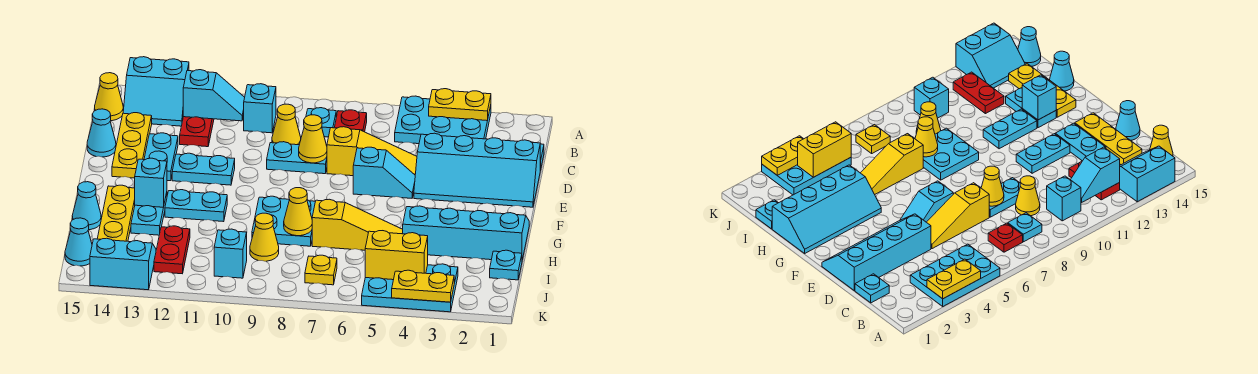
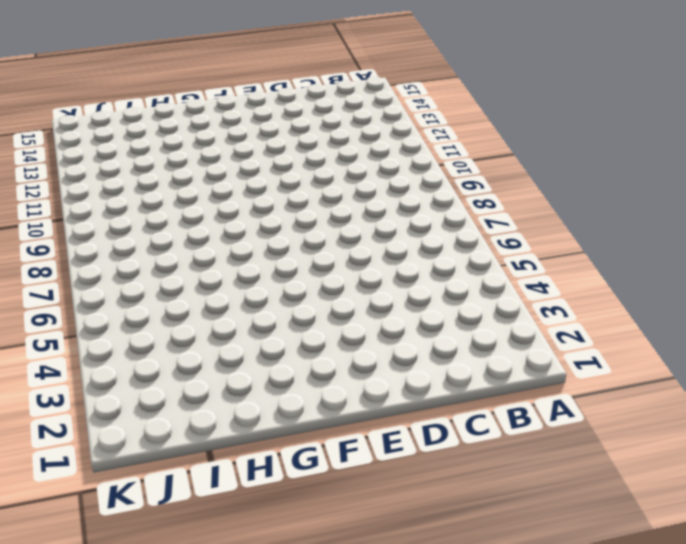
none -> cyan 2x3 plate [395,96,491,144]
none -> cyan 2x2 slope [123,57,189,126]
none -> red 1x1 plate [334,110,367,132]
none -> cyan 1x1 plate [306,108,336,137]

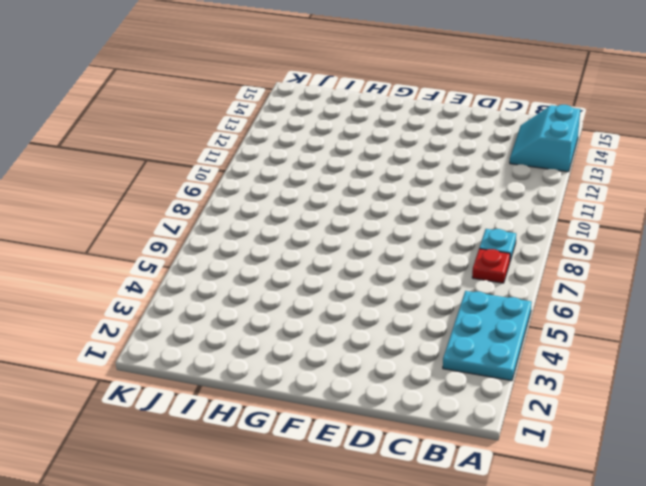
none -> cyan 1x1 brick [244,84,276,133]
none -> red 1x2 plate [180,117,214,147]
none -> yellow 1x1 cone [95,73,123,121]
none -> cyan 1x1 plate [855,274,889,303]

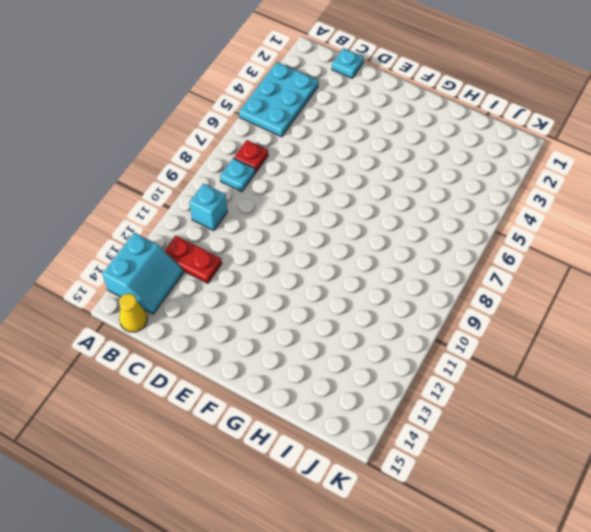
none -> yellow 1x1 cone [272,104,301,145]
none -> yellow 1x3 plate [112,113,152,178]
none -> cyan 2x4 slope [414,133,540,207]
none -> yellow 1x3 slope [327,127,417,176]

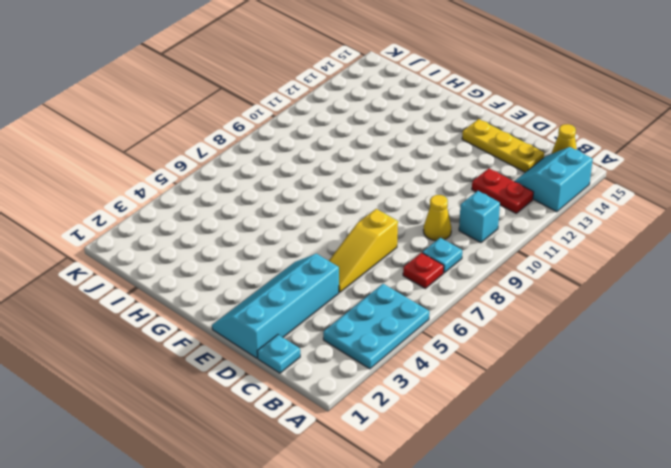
none -> cyan 1x2 plate [267,142,327,174]
none -> cyan 1x2 plate [144,133,178,181]
none -> cyan 1x1 cone [87,109,116,157]
none -> cyan 1x2 slope [353,147,415,198]

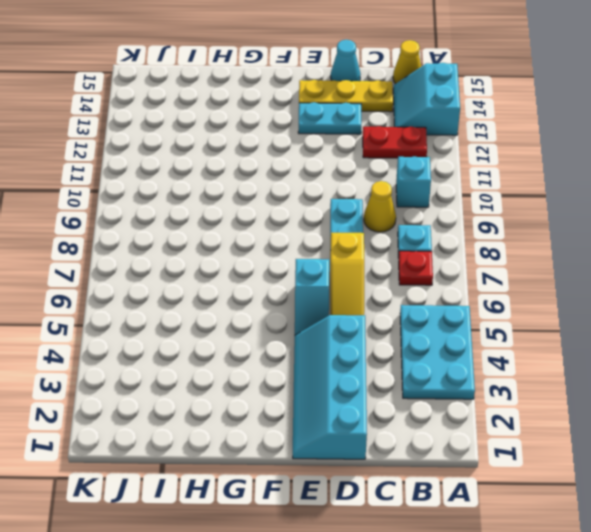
none -> cyan 1x1 plate [855,274,889,303]
none -> cyan 1x2 plate [172,153,235,185]
none -> cyan 2x4 slope [403,206,529,260]
none -> cyan 2x2 plate [252,196,315,246]

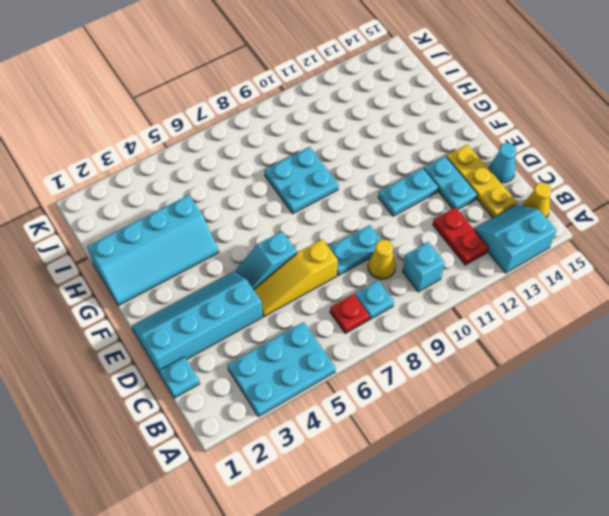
none -> cyan 1x2 plate [165,190,227,222]
none -> cyan 1x2 plate [131,193,167,235]
none -> yellow 1x3 plate [97,185,135,241]
none -> yellow 1x3 slope [312,199,403,250]

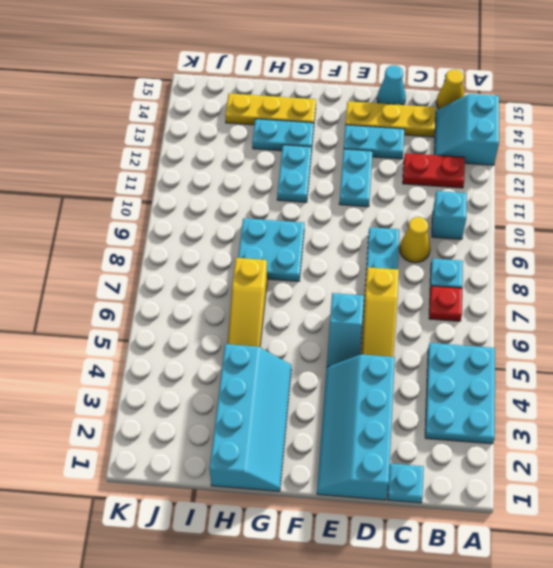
none -> cyan 1x1 cone [72,182,101,230]
none -> cyan 1x1 plate [490,250,522,280]
none -> yellow 1x1 cone [250,213,279,261]
none -> red 1x2 plate [154,226,190,274]

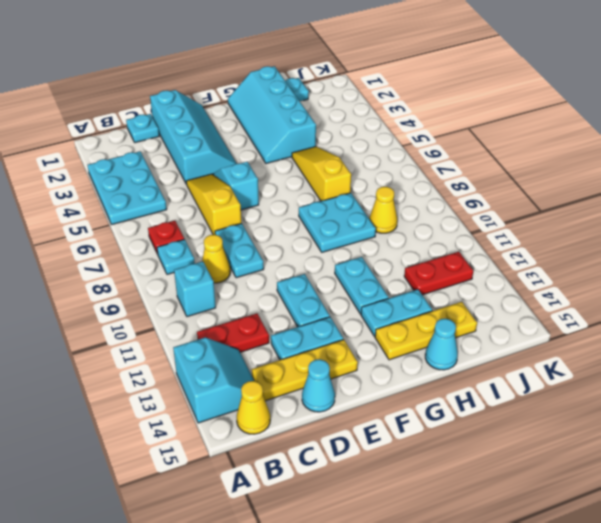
none -> cyan 2x3 plate [362,264,458,312]
none -> yellow 1x1 plate [305,255,337,285]
none -> cyan 1x1 brick [214,229,247,278]
none -> cyan 2x2 slope [90,238,156,290]

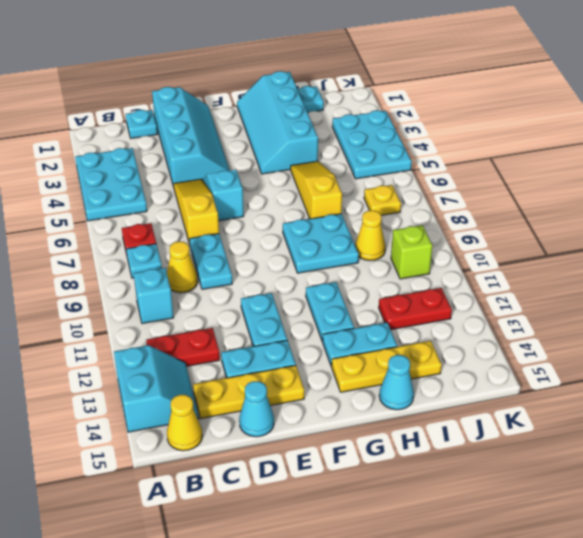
lime 1x1 brick [391,225,432,279] -> cyan 1x1 brick [214,229,247,278]
none -> cyan 2x2 slope [90,238,156,290]
none -> cyan 1x1 cone [65,218,92,266]
none -> yellow 1x2 plate [429,89,491,121]
none -> cyan 1x2 slope [183,70,245,121]

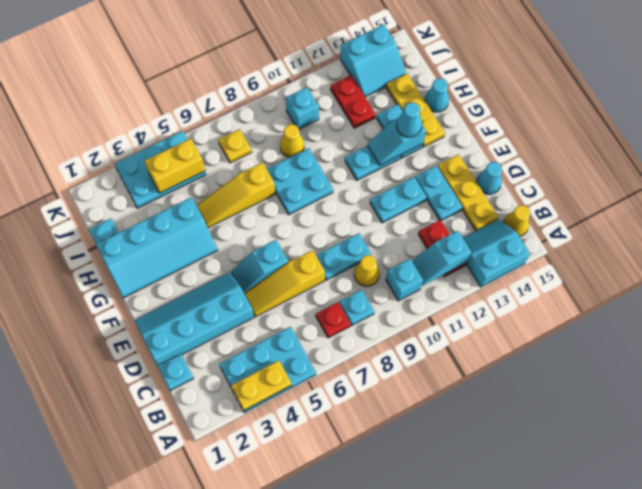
cyan 1x2 slope [368,119,426,165] -> cyan 1x1 brick [135,158,167,207]
cyan 1x1 cone [397,102,422,137] -> cyan 1x1 cone moved to [65,218,92,266]
none -> yellow 1x1 cone [299,115,327,163]
none -> yellow 1x1 cone [284,188,312,236]
none -> yellow 1x2 plate [392,270,454,302]

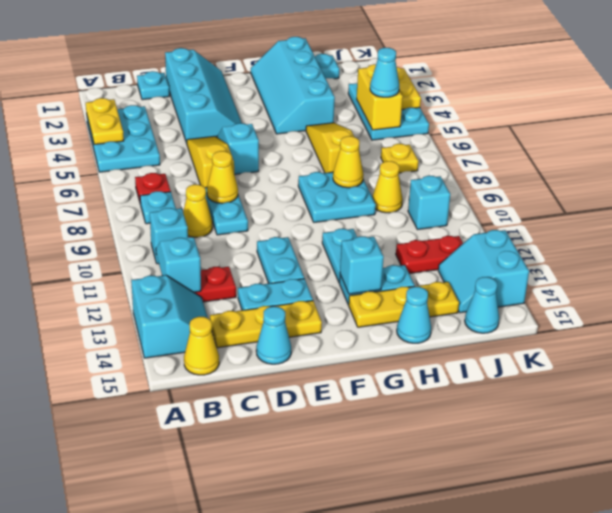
cyan 1x1 cone [370,48,399,97] -> none

